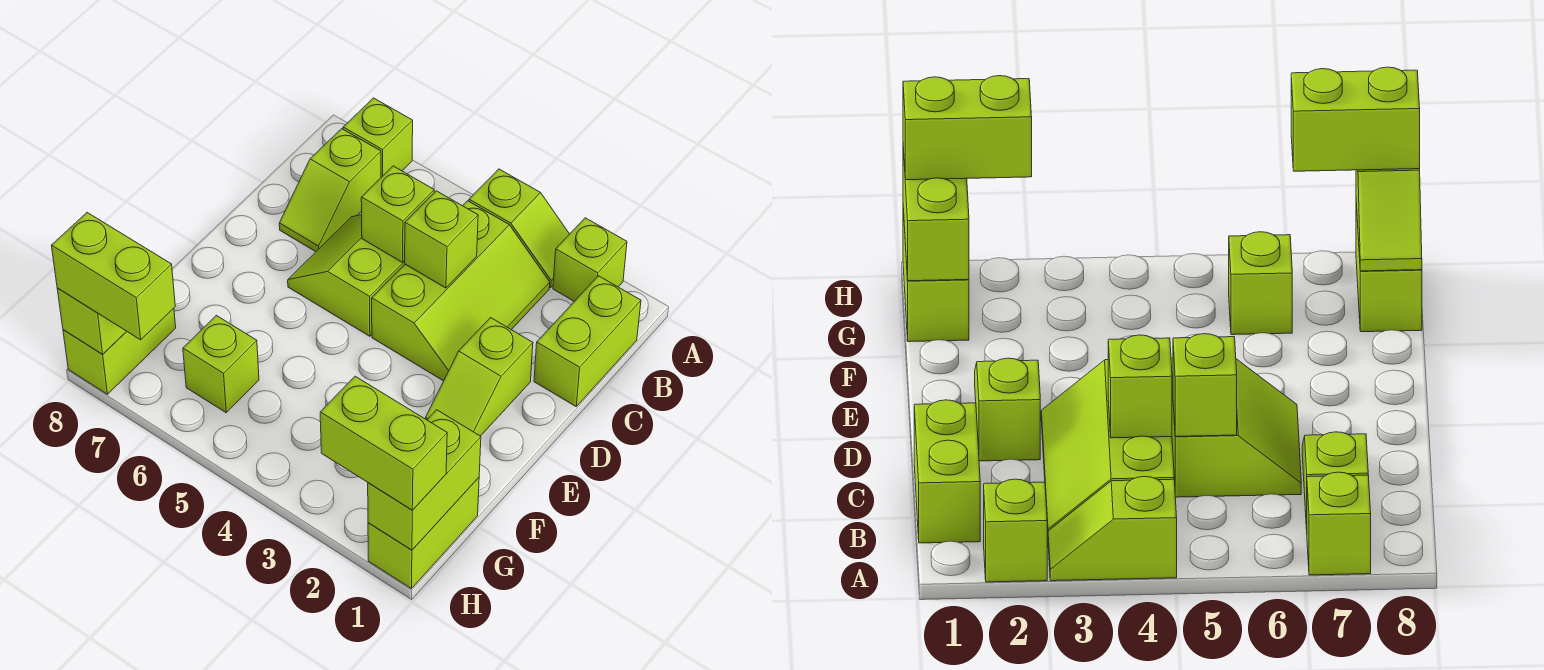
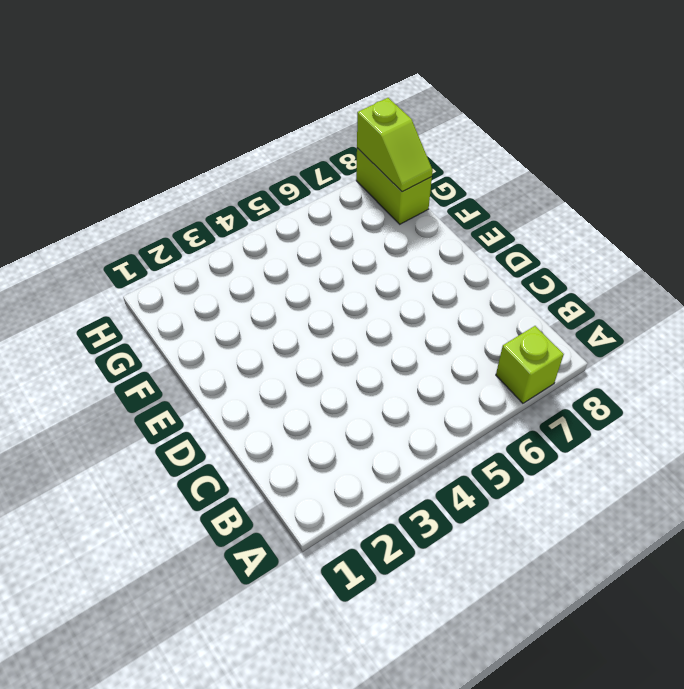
none -> lime 1x1 brick [553,218,627,301]
none -> lime 1x2 slope [469,169,569,288]
none -> lime 1x2 brick [534,276,641,406]

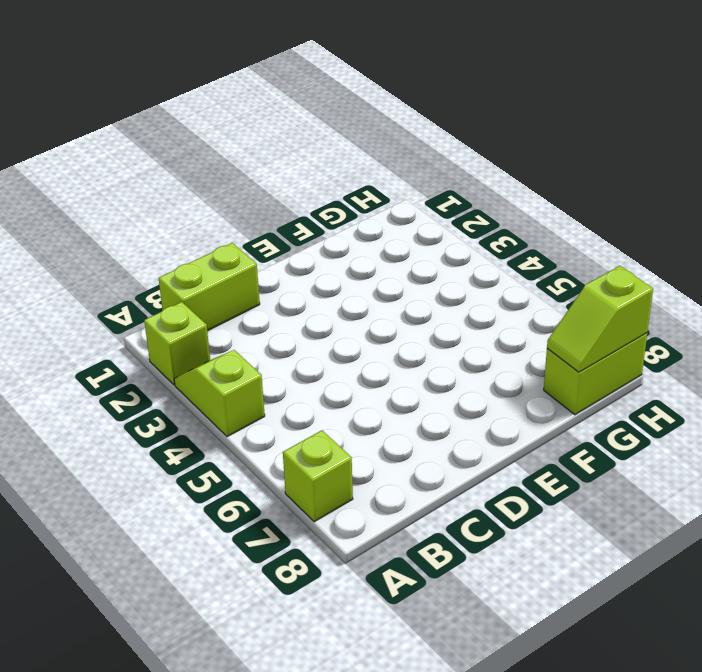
none -> lime 2x3 slope [372,201,550,381]
none -> lime 1x2 slope [279,129,381,252]
none -> lime 2x2 slope [288,215,405,336]

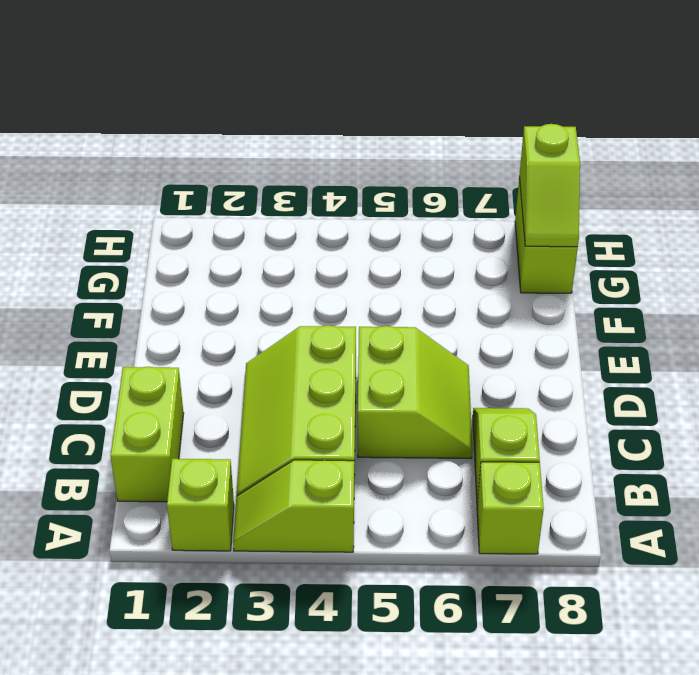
none -> lime 1x2 slope [426,318,533,436]
none -> lime 1x2 brick [368,478,479,589]
none -> lime 1x1 brick [183,315,259,413]

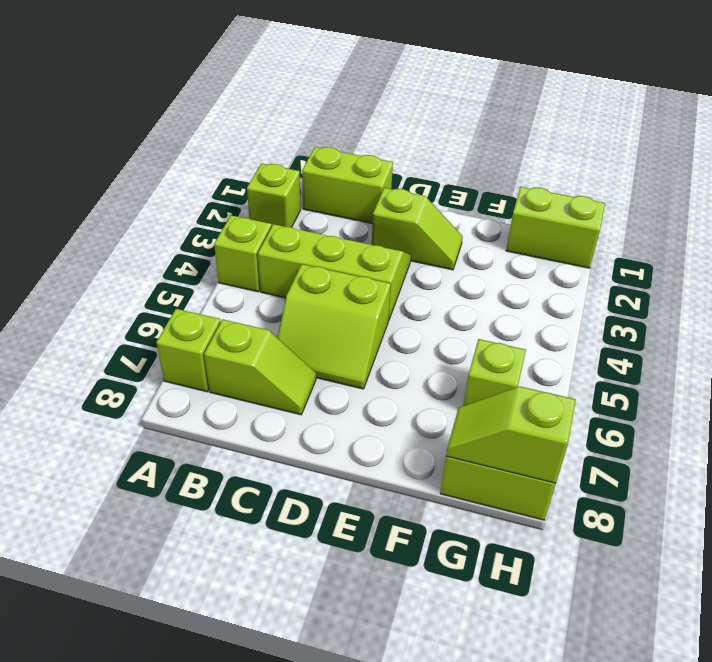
none -> lime 1x1 brick [405,191,478,288]
none -> lime 1x1 brick [361,166,434,262]
none -> lime 1x2 brick [368,410,481,550]

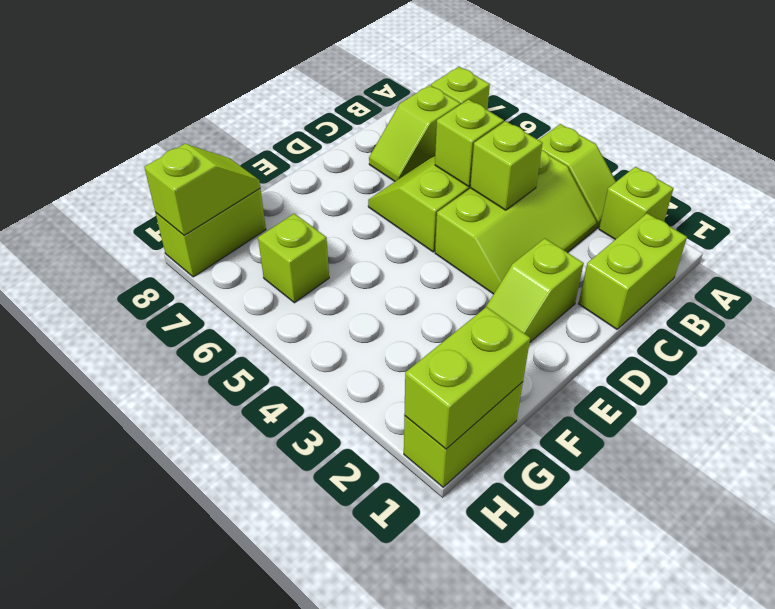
none -> lime 1x2 brick [320,376,447,510]
none -> lime 1x2 brick [51,213,175,340]

